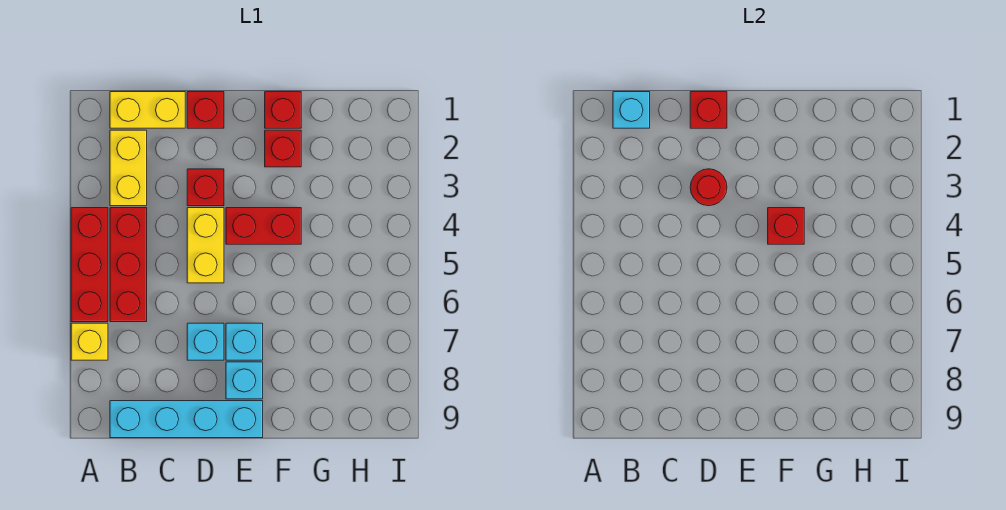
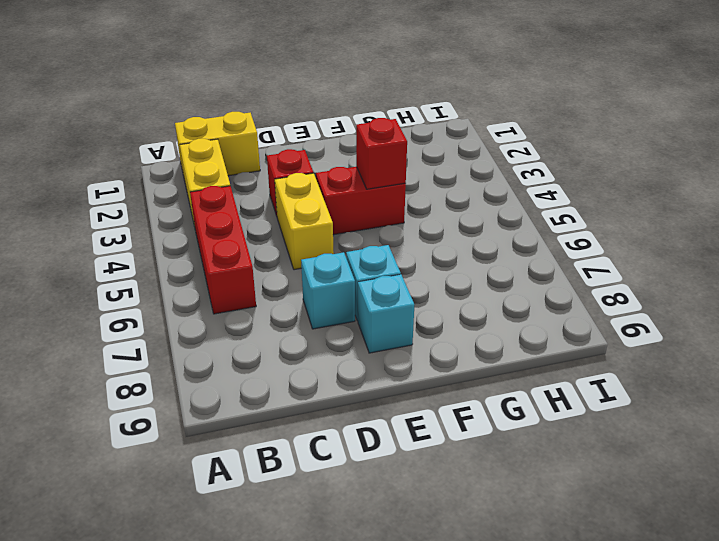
none -> red 1x3 brick [71,208,108,322]
none -> yellow 1x1 brick [71,323,108,360]
none -> cyan 1x4 brick [110,401,263,438]

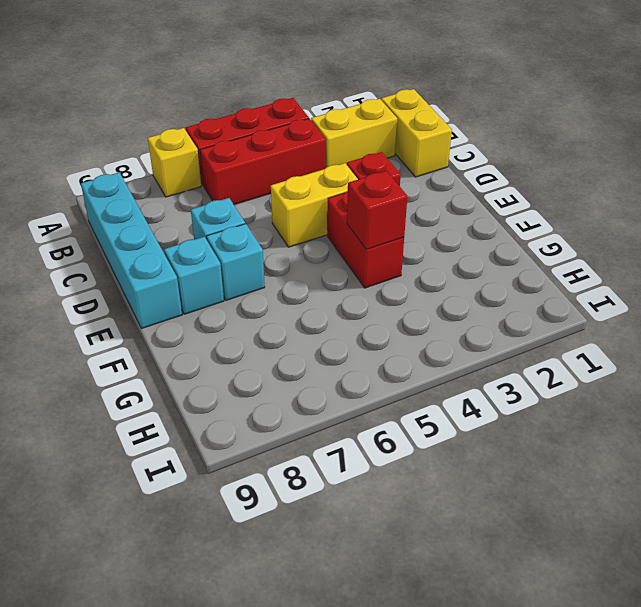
none -> red 1x1 brick [187,92,224,128]
none -> red 1x1 brick [265,92,301,128]
none -> red 1x1 brick [265,130,301,167]

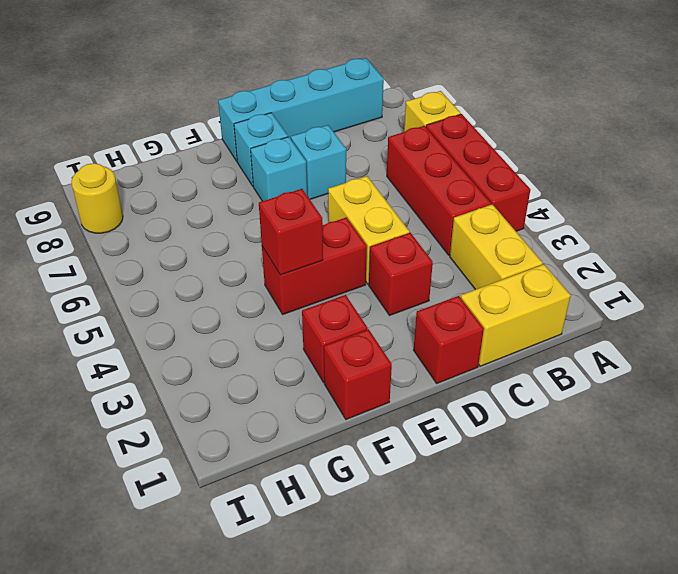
yellow 1x1 round brick [71,163,123,233] -> none
none -> cyan 1x1 brick [613,92,650,128]
none -> red 1x1 brick [690,92,727,128]
none -> red 1x1 round brick [690,169,727,206]

